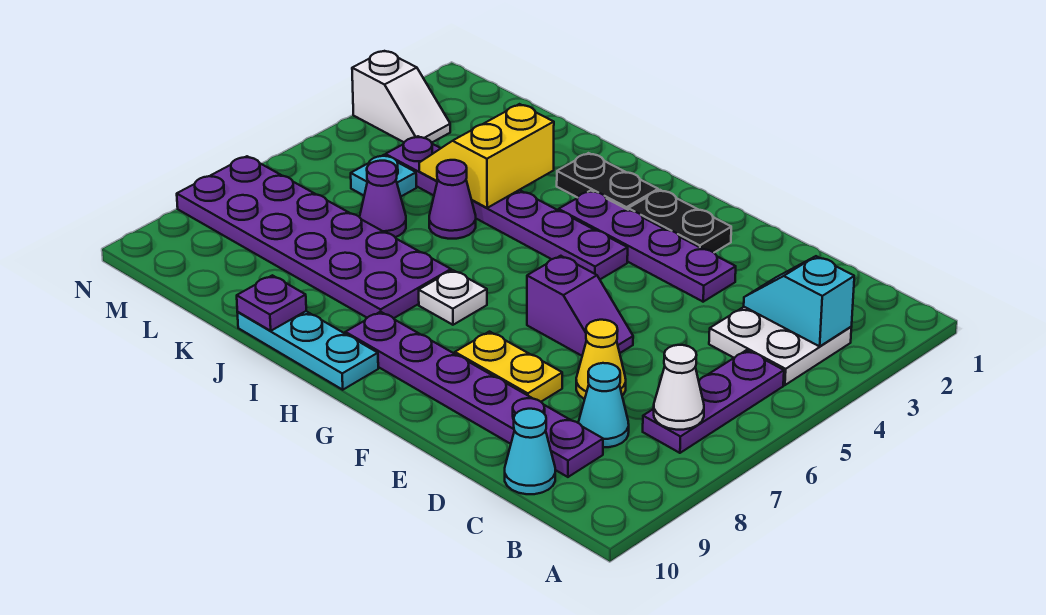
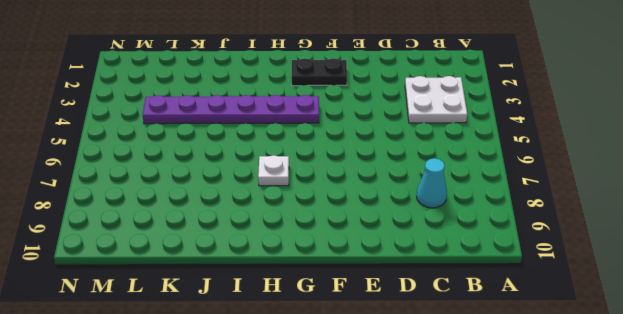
none -> purple 1x3 plate [643,350,784,453]
none -> purple 1x6 plate [345,312,603,477]
none -> cyan 1x1 cone [505,409,555,494]

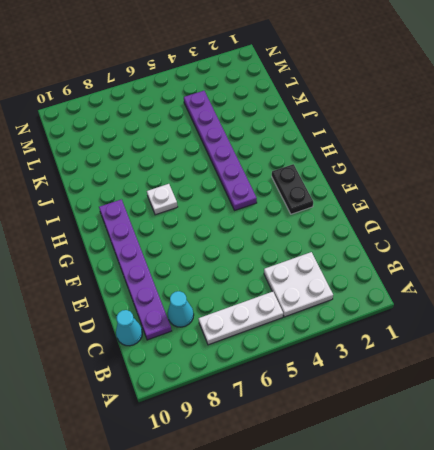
white 1x3 plate [199,292,283,345] -> purple 1x3 plate [643,350,784,453]
none -> yellow 1x1 cone [576,320,626,399]
none -> purple 1x4 plate [559,190,736,302]
none -> purple 1x2 slope [527,256,633,356]

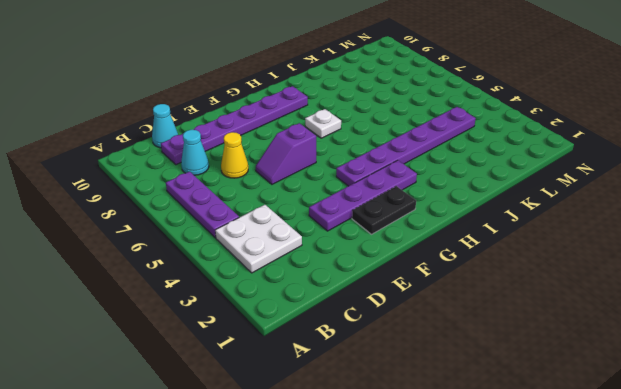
none -> yellow 1x2 plate [455,332,562,402]
none -> black 1x2 plate [557,153,658,210]
none -> cyan 1x3 plate [237,311,378,390]

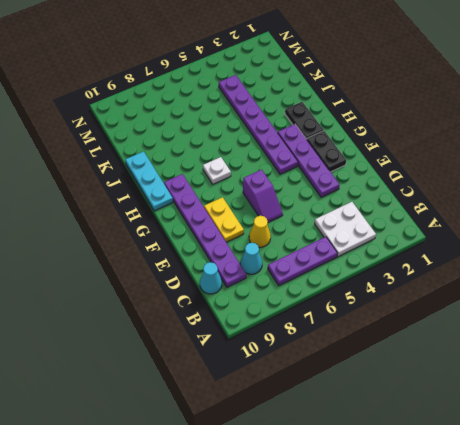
none -> purple 2x6 plate [177,156,451,318]
none -> purple 1x1 cone [429,160,476,239]
none -> purple 1x1 cone [360,161,406,237]

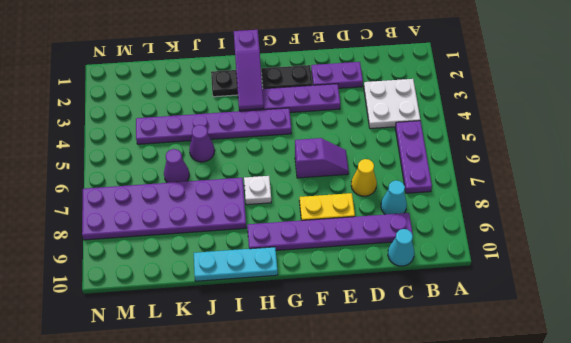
purple 1x2 plate [311,62,363,88] -> none
purple 1x3 slope [234,30,264,110] -> none
none -> cyan 1x1 plate [351,155,416,196]
none -> white 1x2 slope [352,51,450,143]
none -> cyan 1x2 slope [744,256,854,346]

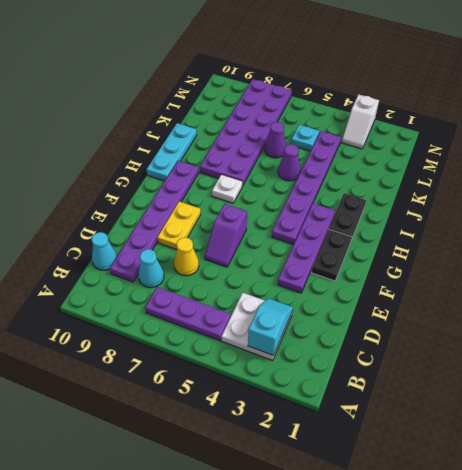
none -> white 1x1 cone [654,345,704,430]
none -> yellow 2x2 slope [419,104,554,208]
none -> purple 1x1 plate [237,275,306,331]

